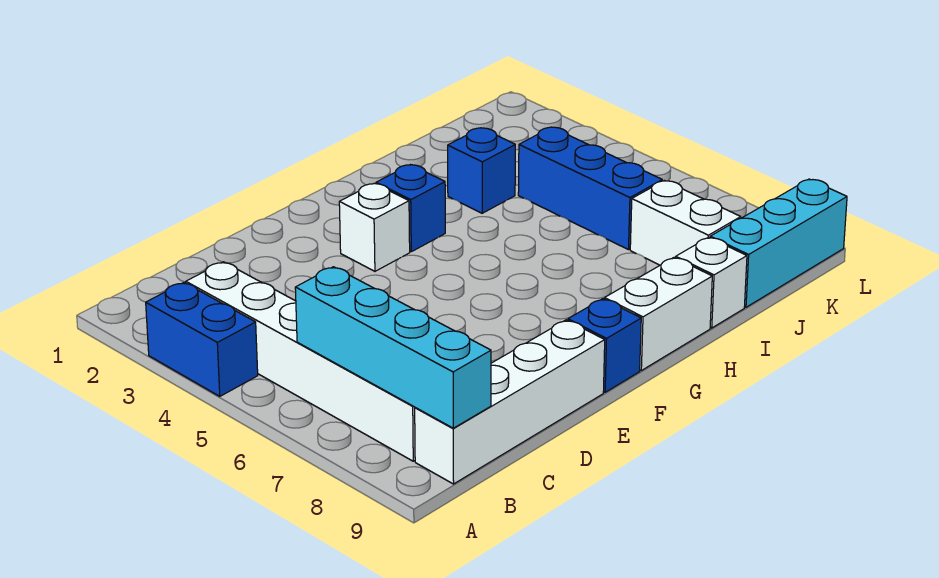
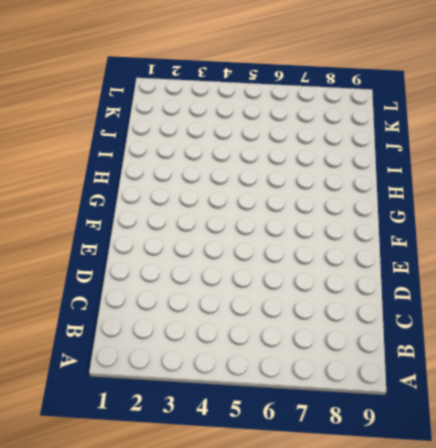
none -> blue 1x2 brick [146,283,258,396]
none -> white 1x6 brick [186,262,415,461]
none -> white 1x4 brick [415,320,605,484]

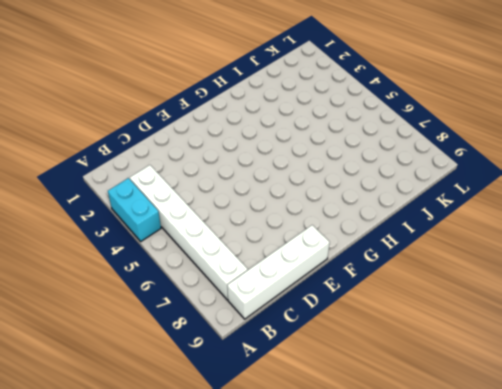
cyan 1x2 brick [108,178,161,241] -> blue 1x2 brick [146,283,258,396]
none -> white 1x1 brick [339,183,410,271]
none -> blue 1x1 brick [568,299,641,392]
none -> blue 1x1 brick [376,165,445,252]

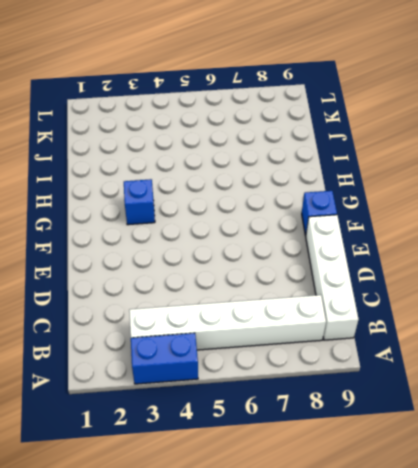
none -> white 1x1 brick [339,183,410,271]
none -> white 1x2 brick [605,258,712,370]
none -> blue 1x1 brick [448,128,515,213]

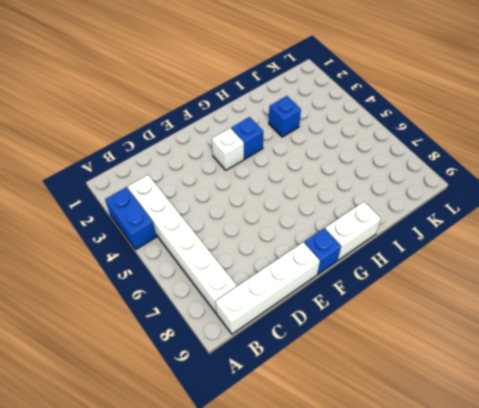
none -> white 1x1 brick [676,237,747,328]
none -> blue 1x3 brick [518,127,662,250]
none -> white 1x2 brick [630,181,741,265]

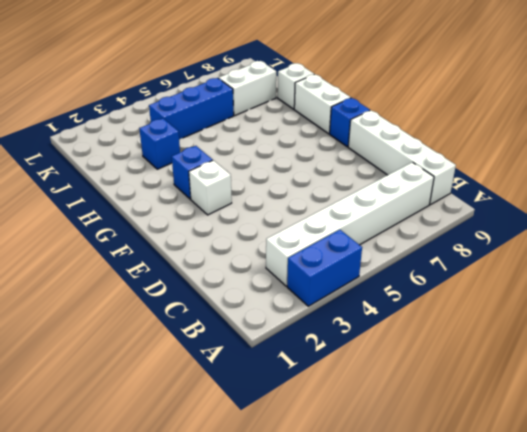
none -> cyan 1x3 brick [710,179,847,307]
none -> cyan 1x4 brick [295,267,491,428]

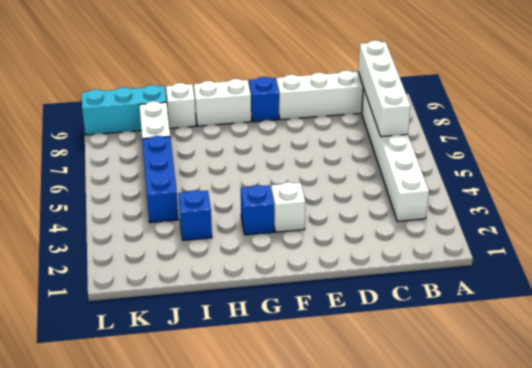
white 1x4 brick [358,40,411,137] -> cyan 1x4 brick [295,267,491,428]
none -> blue 1x2 brick [146,283,258,396]

